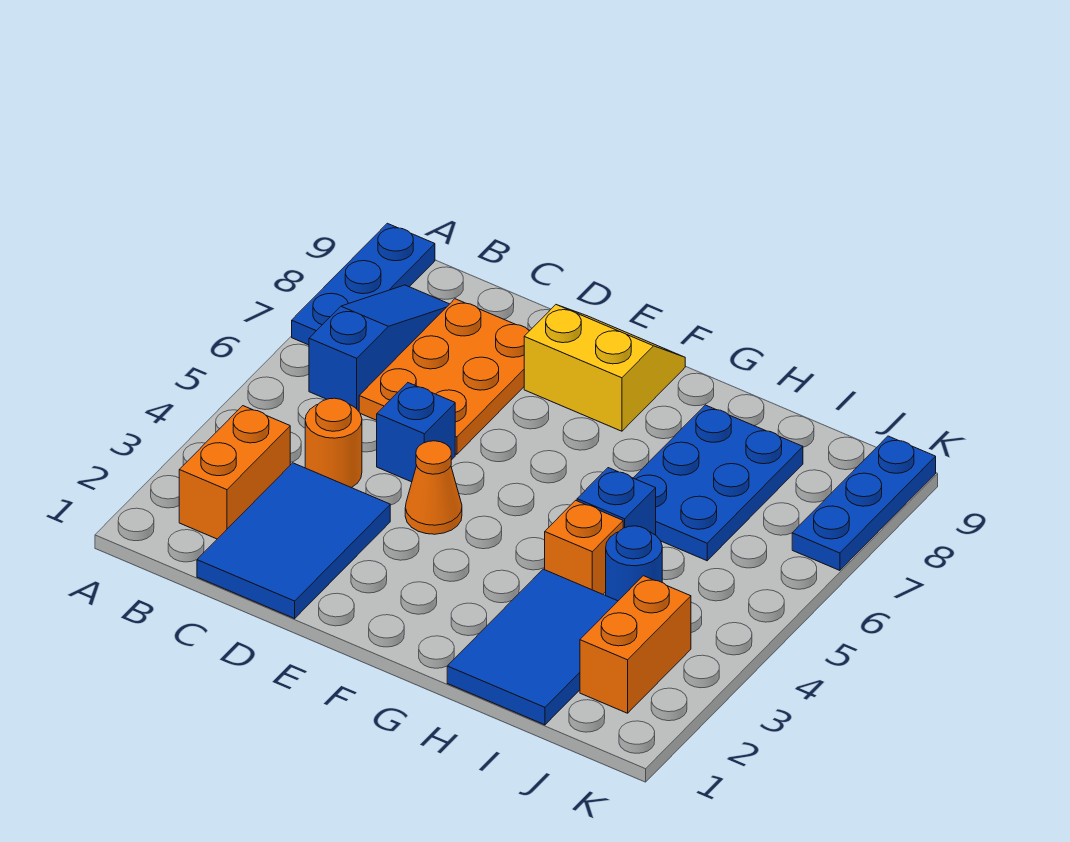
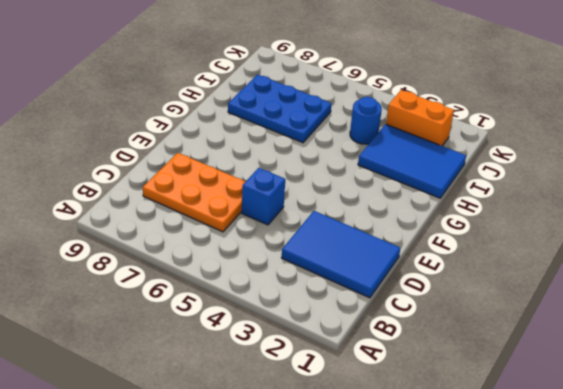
none -> blue 1x3 plate [292,223,435,345]
none -> orange 1x2 brick [179,406,290,539]
none -> blue 1x3 slope [309,285,449,410]

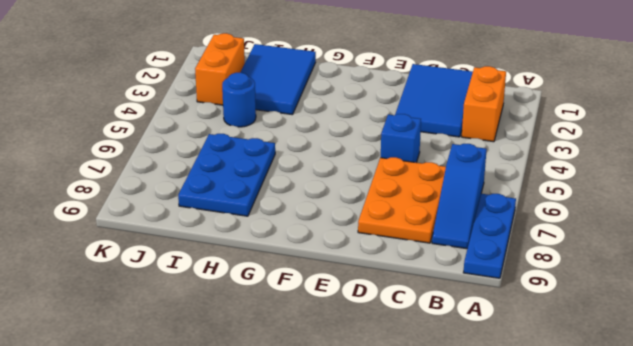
none -> orange 1x1 round brick [305,398,362,488]
none -> orange 1x1 cone [405,441,462,534]
none -> yellow 2x2 slope [524,305,685,431]

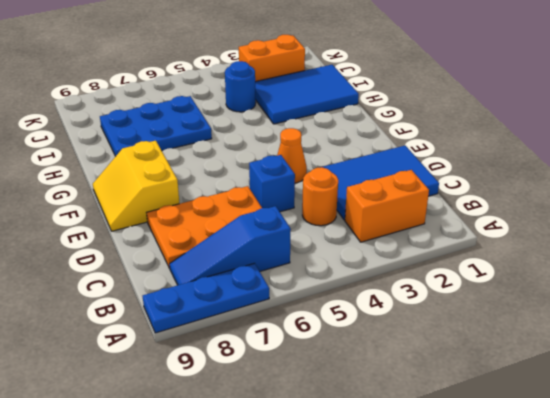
none -> orange 1x1 brick [545,500,623,594]
none -> blue 1x1 brick [577,468,656,535]
none -> blue 1x3 plate [792,436,936,570]

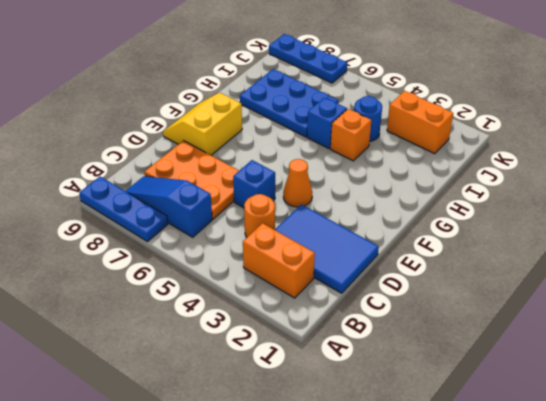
none -> blue 2x3 tile [447,569,618,725]

